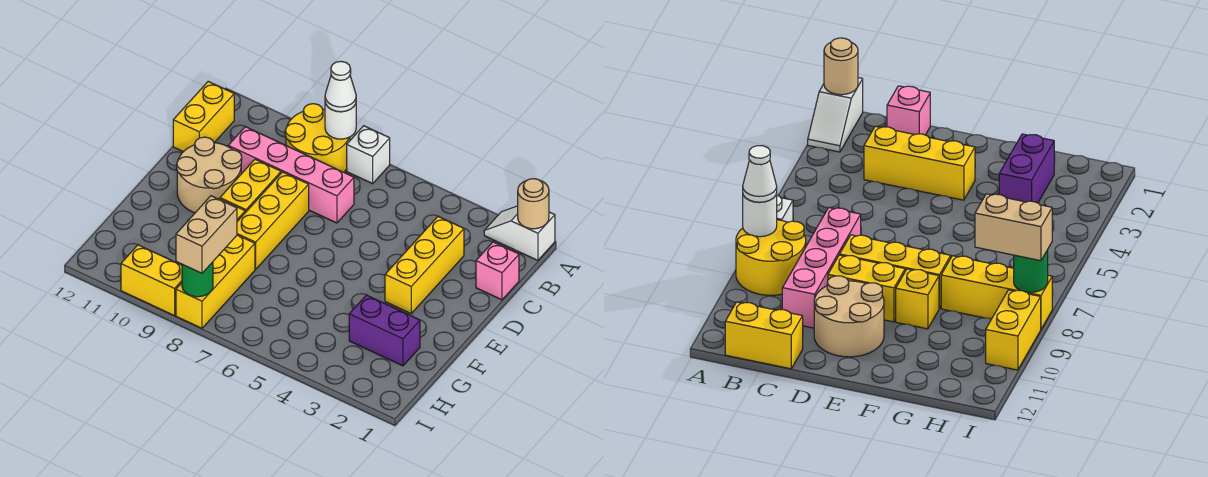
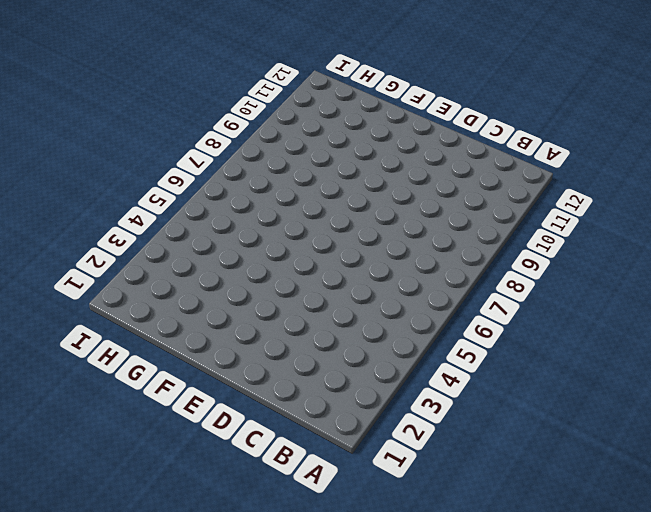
none -> white 1x2 slope [484,206,555,260]
none -> white 1x1 brick [347,126,390,184]
none -> yellow 2x2 round brick [285,104,350,172]

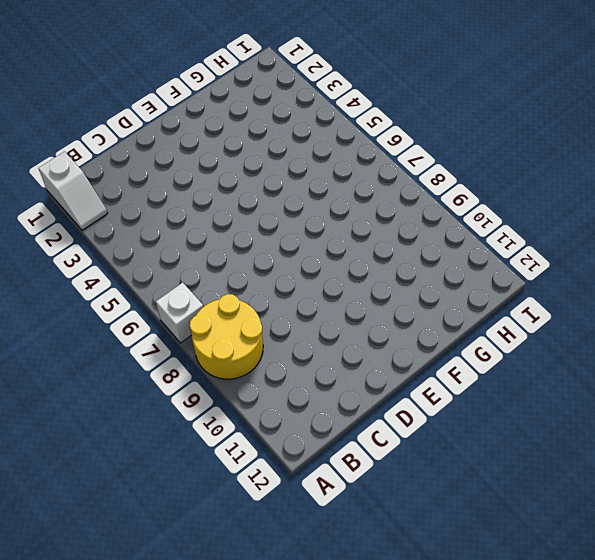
none -> yellow 1x2 brick [173,81,234,152]
none -> pink 1x1 brick [476,242,519,300]
none -> yellow 1x3 brick [385,216,464,313]

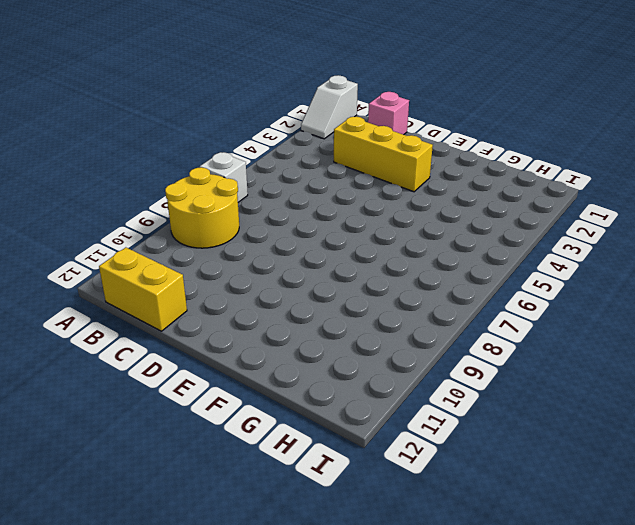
none -> pink 1x4 brick [228,127,354,223]
none -> yellow 1x3 brick [237,172,309,269]
none -> yellow 1x2 brick [220,159,281,213]

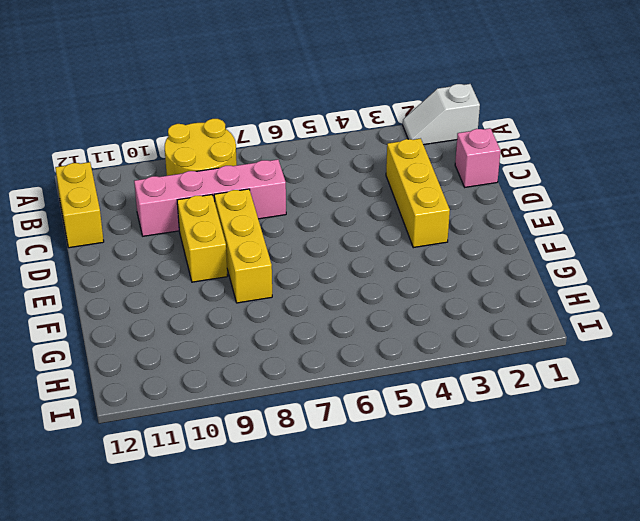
none -> white 1x1 brick [347,126,390,184]
none -> tan 2x2 round brick [177,137,242,213]
none -> yellow 1x1 brick [896,269,939,329]

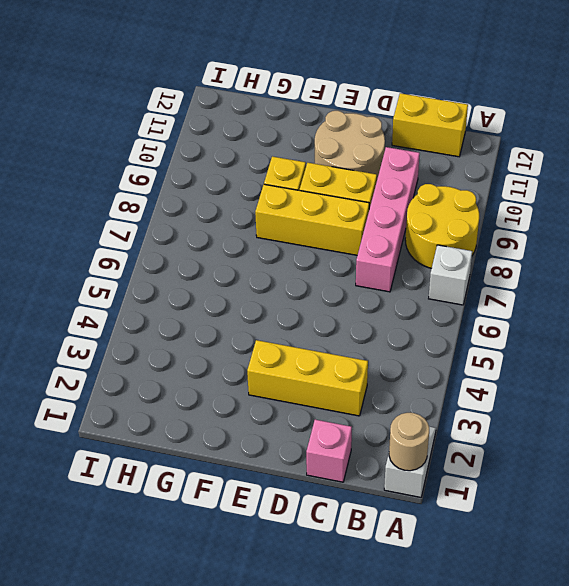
none -> purple 1x2 brick [349,295,420,366]
none -> yellow 1x3 brick [176,235,255,328]
none -> yellow 1x2 brick [121,245,182,316]

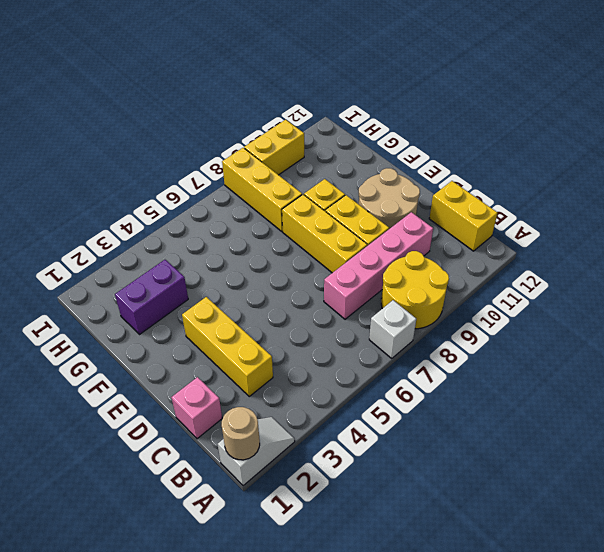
none -> white 1x1 round brick [325,103,356,139]
none -> green 1x1 round brick [182,262,213,297]
none -> white 1x1 cone [325,61,356,112]

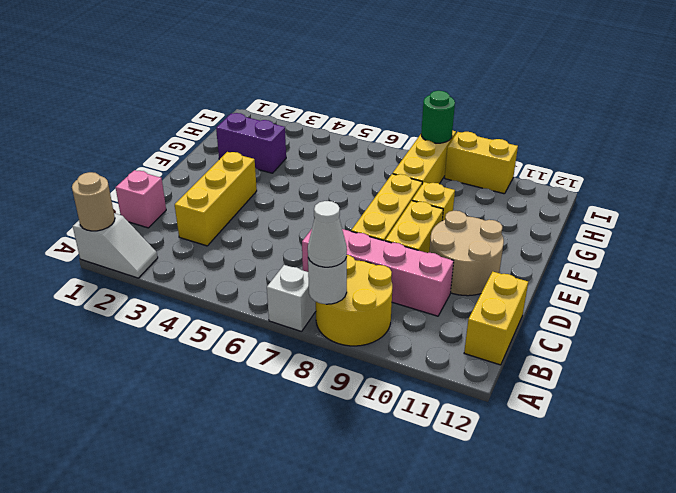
none -> tan 1x2 brick [176,196,237,273]

